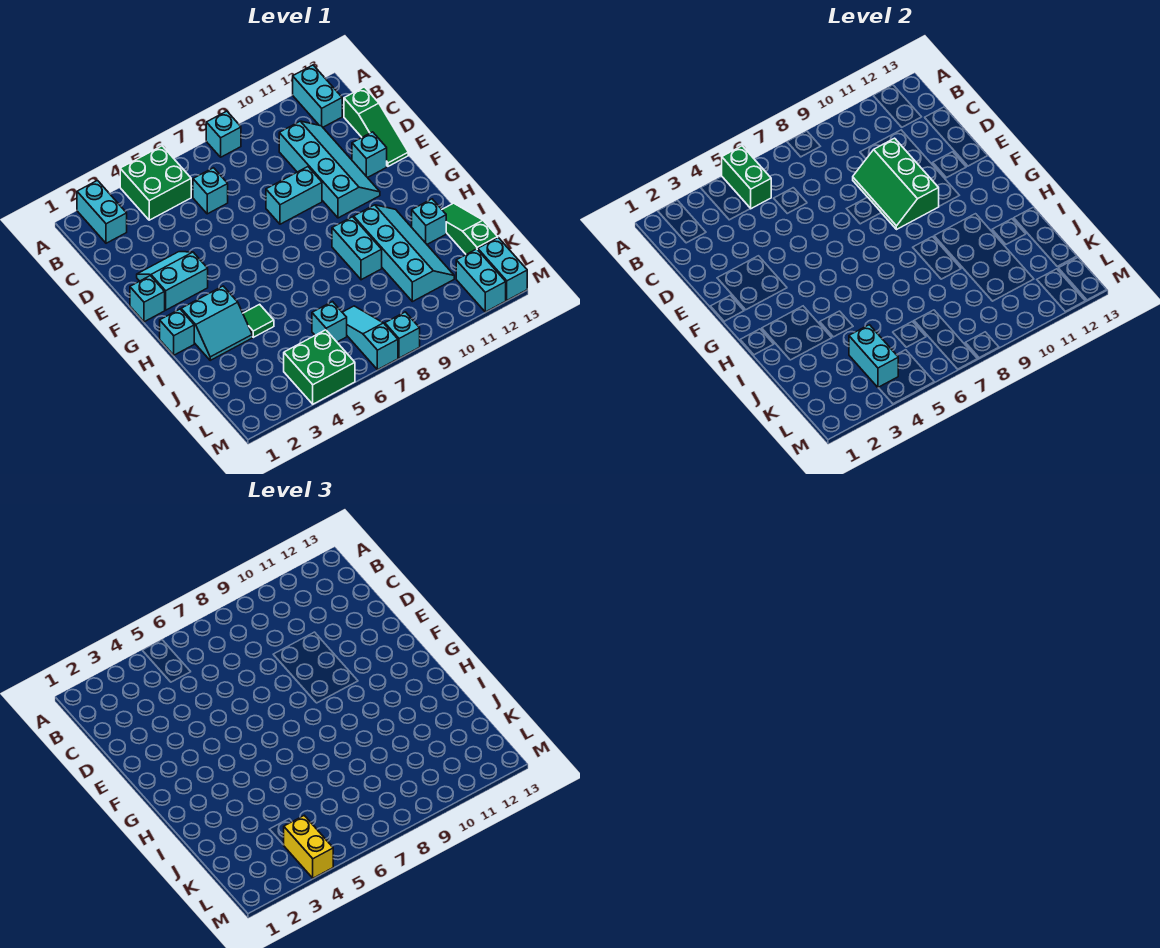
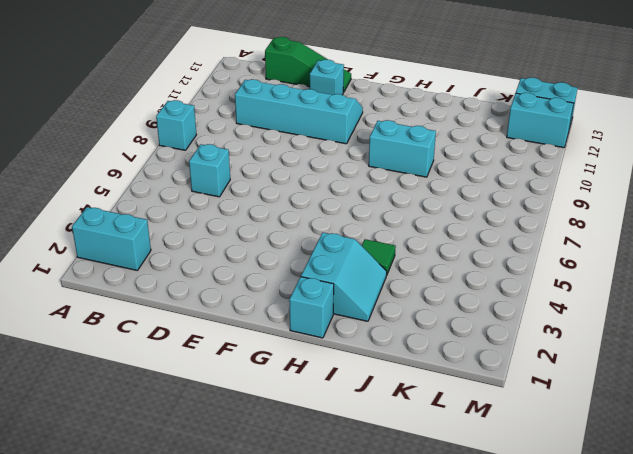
none -> green 2x2 brick [120,146,191,220]
none -> cyan 1x2 brick [293,65,342,127]
none -> cyan 2x2 slope [137,252,208,310]

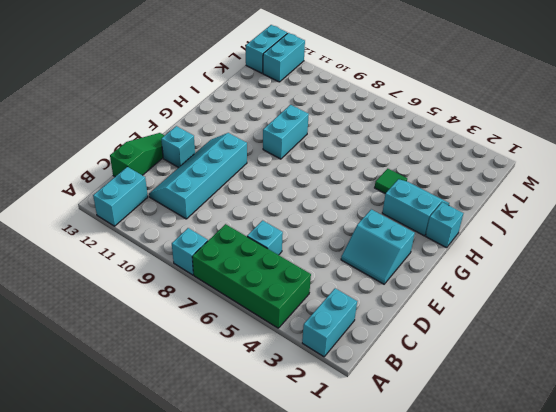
green 2x4 brick [192,224,311,328] -> green 2x2 brick [120,146,191,220]
none -> cyan 1x2 brick [266,167,322,224]
none -> cyan 1x1 brick [130,276,165,322]
none -> cyan 2x4 slope [354,205,454,302]

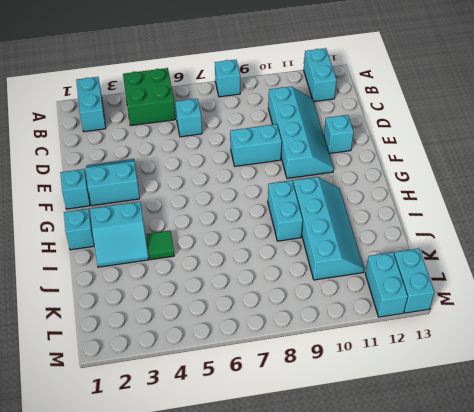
none -> green 1x3 slope [344,87,408,166]
none -> cyan 1x1 brick [412,199,446,244]
none -> green 1x3 slope [442,203,498,254]

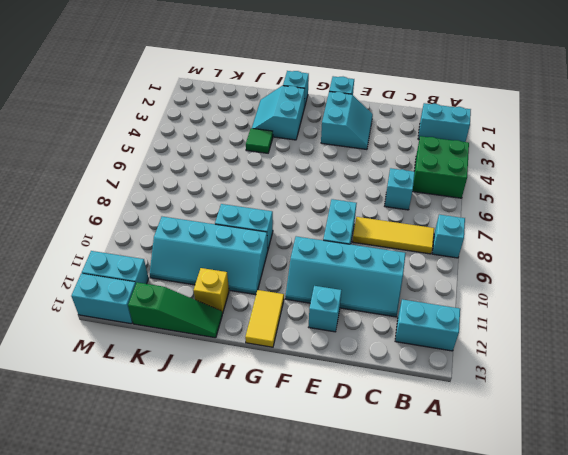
yellow 1x3 tile [352,217,434,254] -> none
yellow 1x2 tile [245,290,284,347] -> none
yellow 1x1 brick [193,268,229,313] -> cyan 1x1 brick [412,199,446,244]
none -> green 1x3 slope [344,87,408,166]
none -> cyan 1x1 brick [312,302,347,342]
none -> cyan 1x3 slope [342,306,398,370]

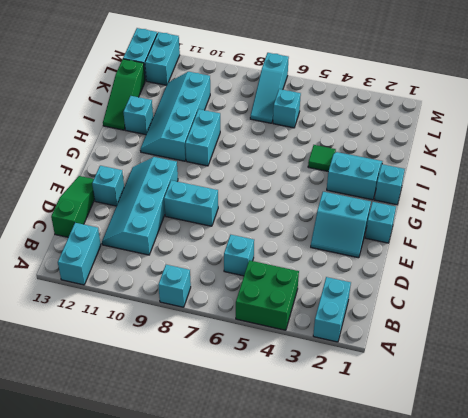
none -> green 2x2 brick [284,330,355,404]
none -> cyan 1x1 brick [385,312,420,358]
none -> green 1x2 brick [722,146,771,209]

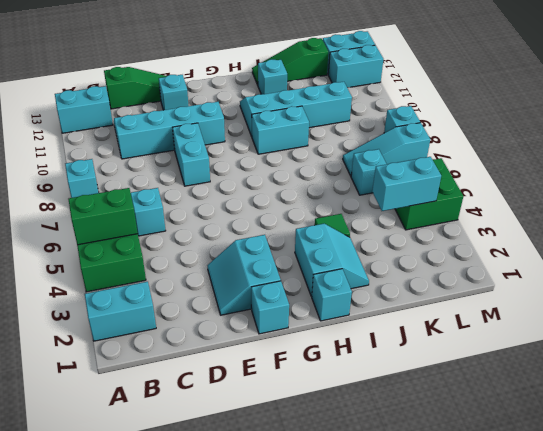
none -> green 2x3 slope [853,138,939,230]
none -> yellow 1x2 brick [284,816,333,878]

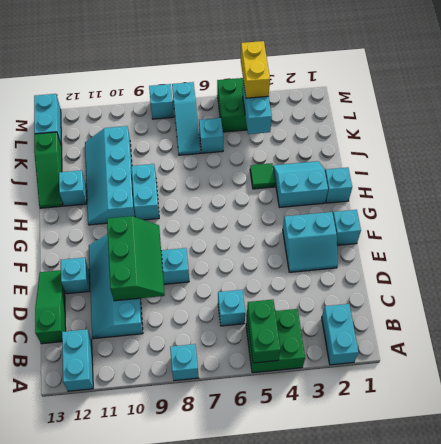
none -> cyan 1x2 brick [456,249,506,312]

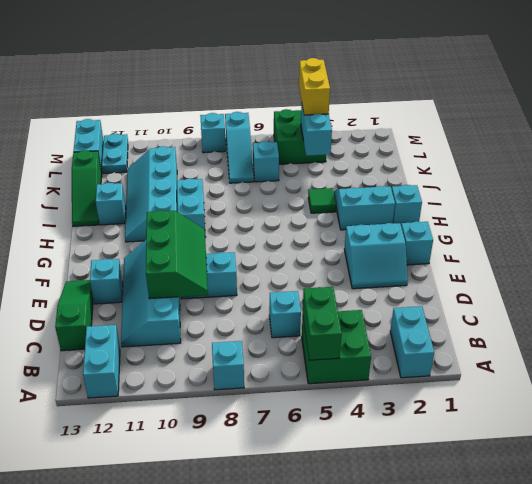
cyan 1x2 plate [102,134,128,173] -> cyan 1x2 brick [456,249,506,312]

